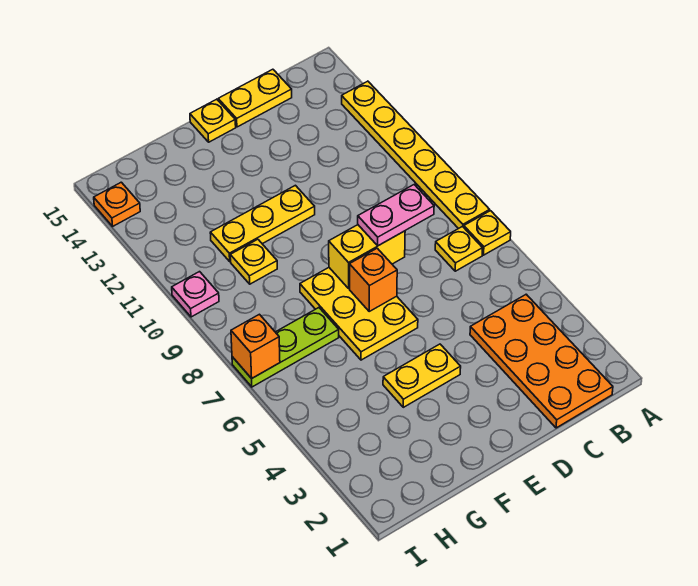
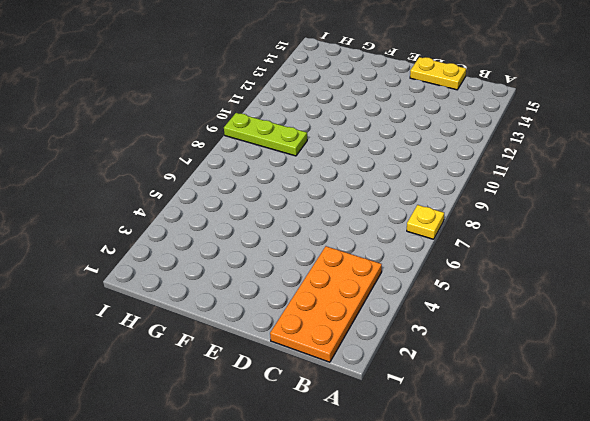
lime 1x3 plate [224,113,307,156] -> lime 1x3 plate moved to [232,308,339,387]
none -> yellow 1x6 plate [342,81,490,229]
none -> yellow 1x1 plate [435,226,483,271]
none -> yellow 1x2 plate [383,344,461,407]

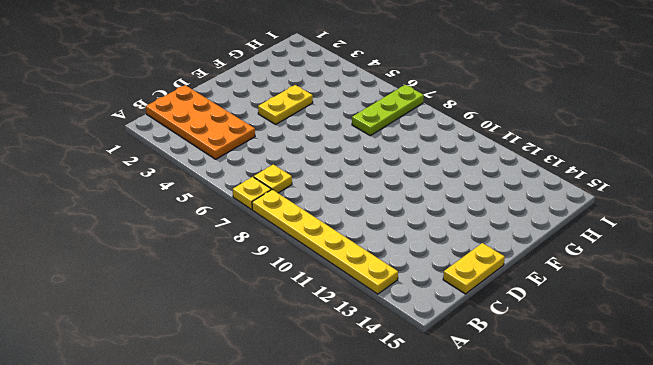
none -> yellow 2x3 plate [300,268,418,360]
none -> yellow 1x3 plate [210,185,315,261]
none -> yellow 1x1 plate [190,99,236,142]

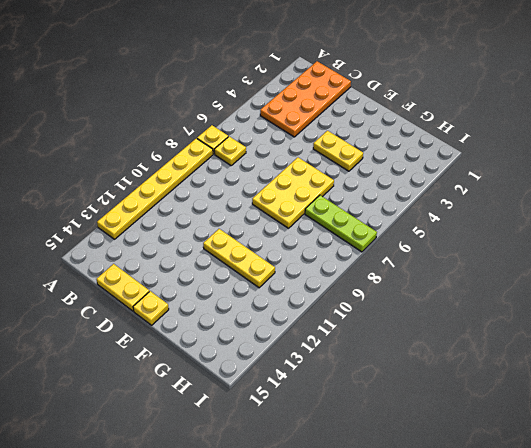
none -> yellow 1x1 plate [230,239,277,284]
none -> pink 1x1 plate [172,272,219,317]
none -> orange 1x1 plate [94,182,140,226]

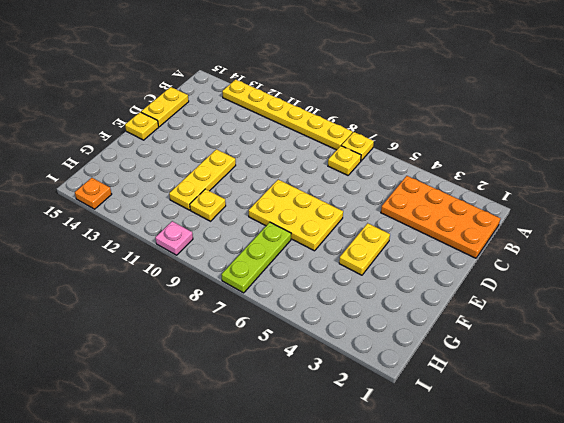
none -> yellow 1x2 brick [329,225,405,288]
none -> orange 1x1 brick [350,248,397,311]
none -> orange 1x1 brick [231,314,280,379]

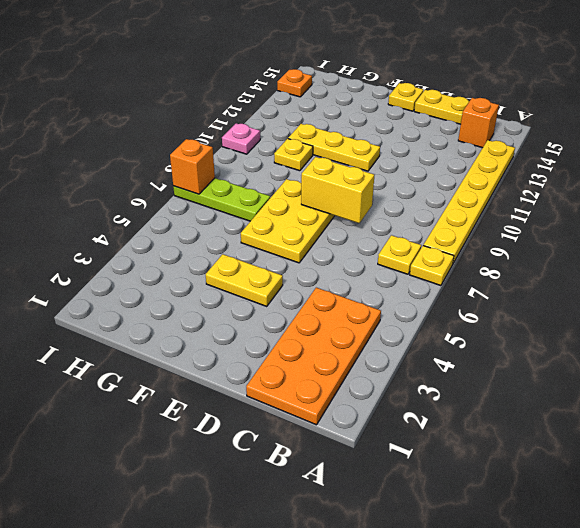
orange 1x1 brick [458,98,499,148] -> orange 1x1 brick moved to [350,248,397,311]
none -> pink 1x2 plate [358,185,434,246]

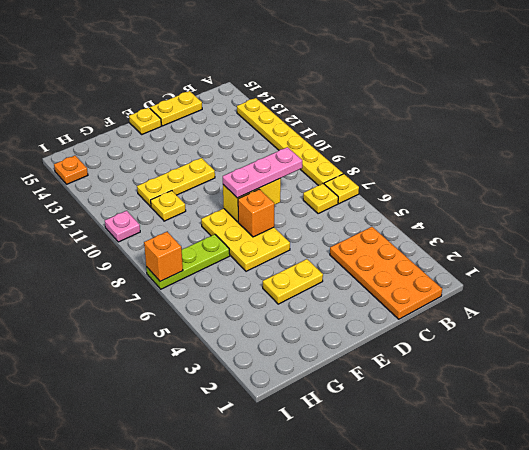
pink 1x3 plate [223,147,302,198] -> pink 1x2 plate [358,185,434,246]

